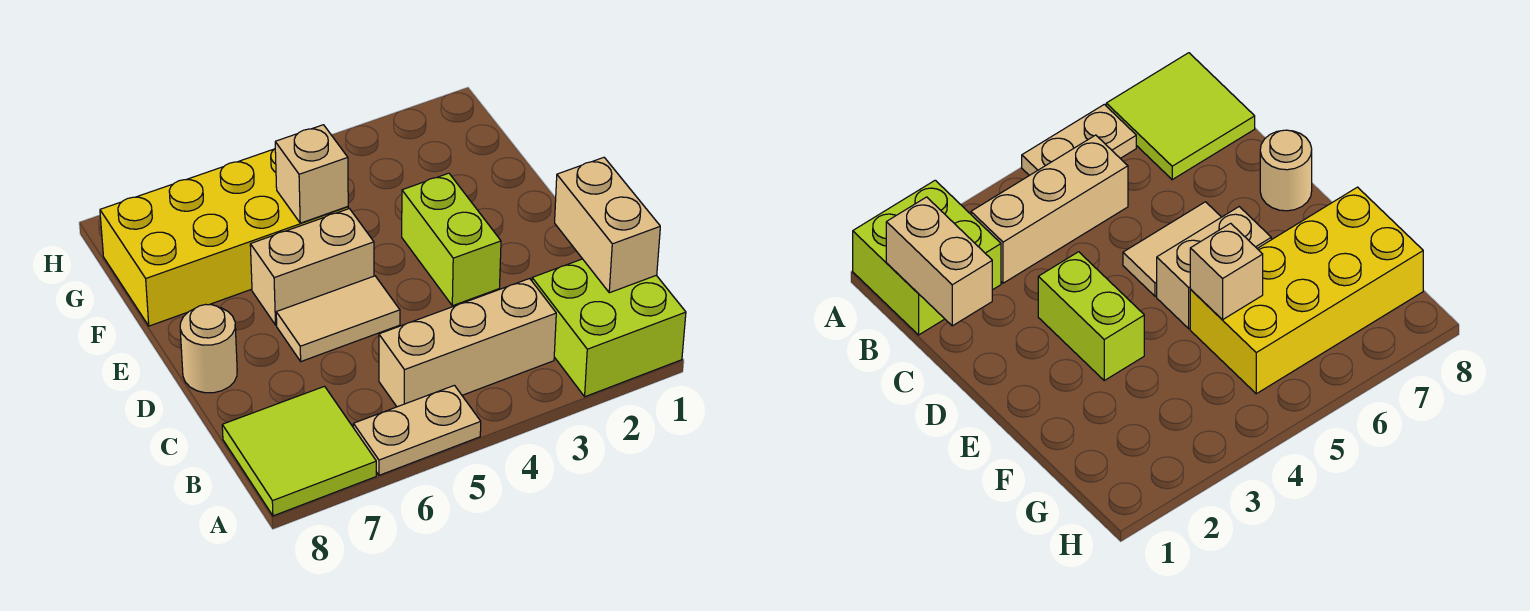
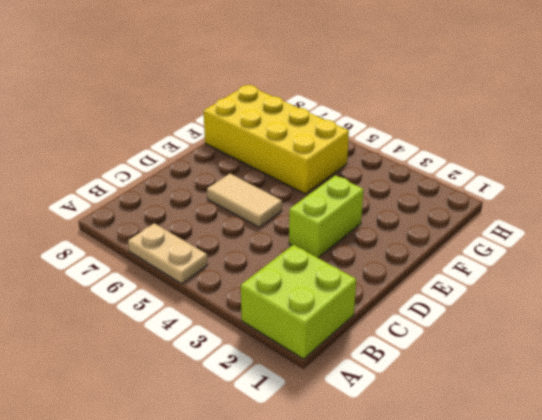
none -> lime 2x2 tile [222,386,376,516]
none -> tan 1x3 brick [379,278,556,407]

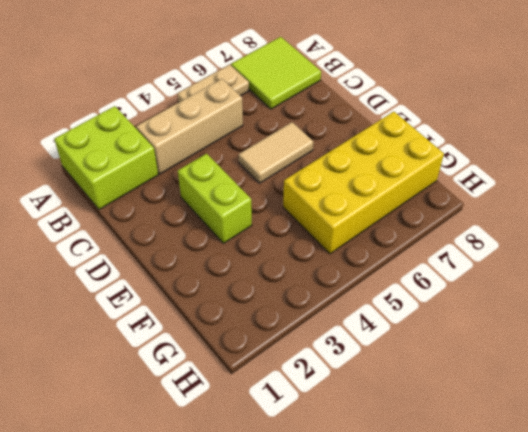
none -> tan 1x1 round brick [180,305,237,393]
none -> tan 1x2 brick [250,209,374,325]

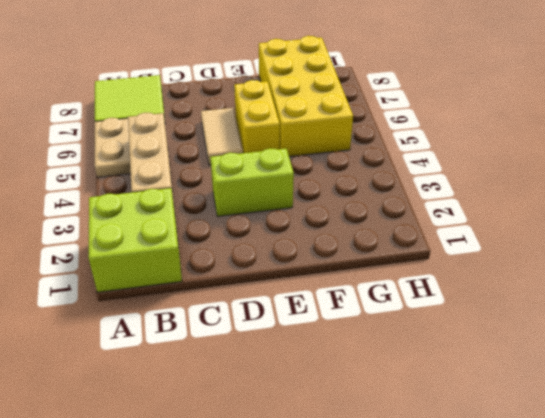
yellow 1x2 brick [234,80,280,153] -> tan 1x2 brick [250,209,374,325]
none -> tan 1x1 round brick [180,305,237,393]
none -> tan 1x2 brick [555,157,660,293]

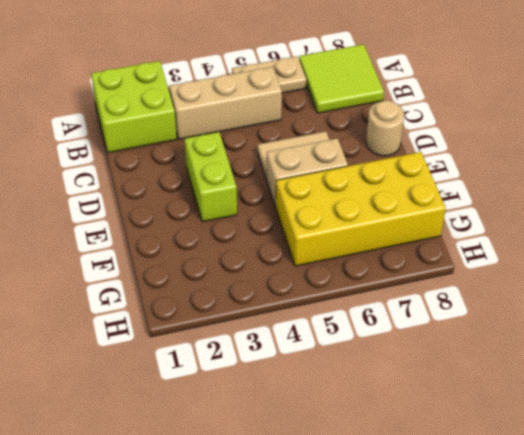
none -> tan 1x2 brick [555,157,660,293]
none -> tan 1x1 brick [275,125,348,223]

